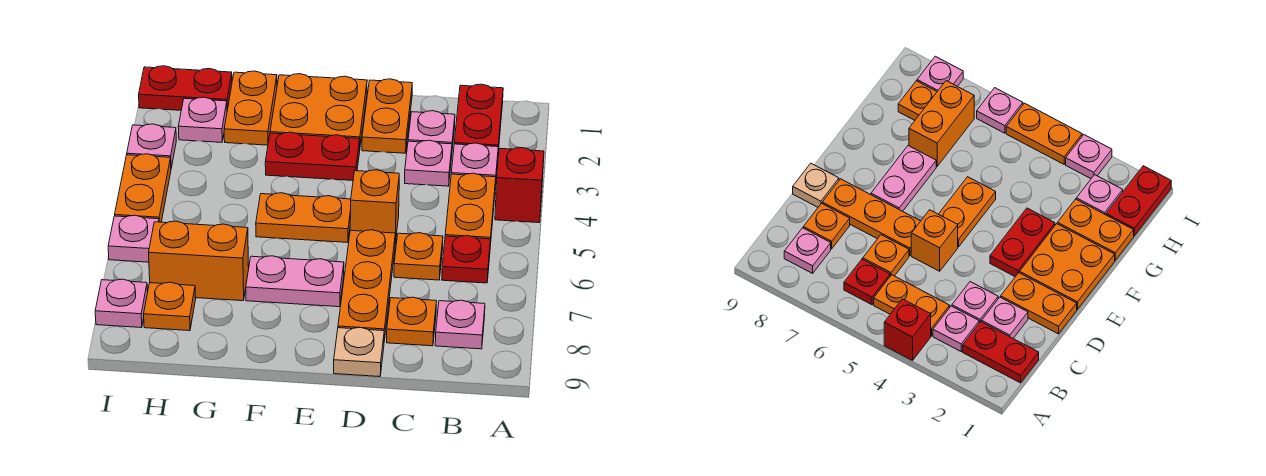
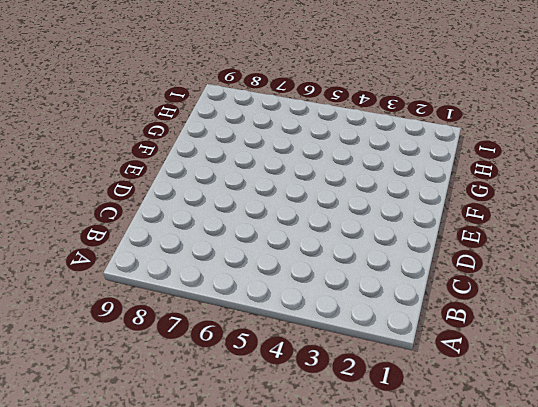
none -> red 1x1 brick [495,148,544,223]
none -> red 1x2 plate [454,84,503,151]
none -> pink 1x1 plate [451,143,498,186]

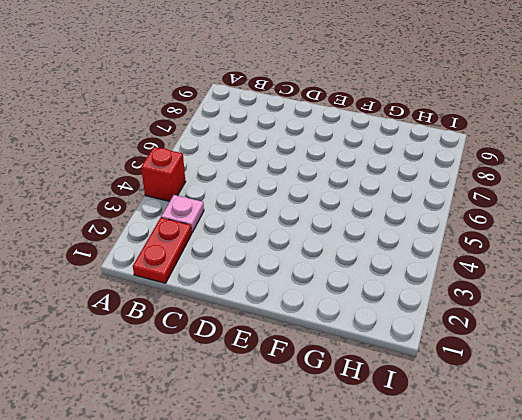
none -> orange 1x2 plate [445,173,496,246]
none -> red 1x1 plate [442,236,491,283]
none -> pink 1x1 plate [435,300,485,349]

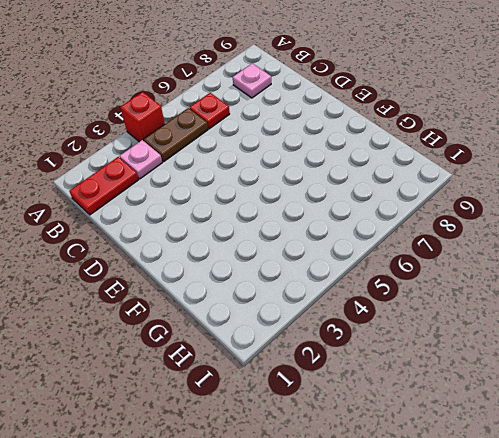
brown 1x2 plate [144,108,208,162] -> orange 1x2 plate [445,173,496,246]
none -> pink 1x1 plate [408,111,455,148]
none -> pink 1x1 plate [405,140,452,186]
none -> orange 1x1 plate [394,233,443,280]

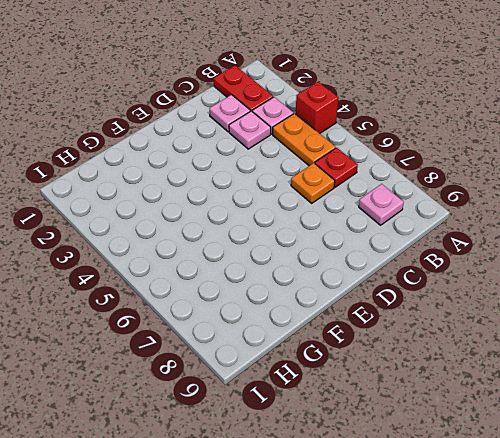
none -> orange 1x1 plate [387,297,436,346]
none -> orange 1x2 plate [362,79,412,153]
none -> orange 1x1 brick [350,170,399,243]

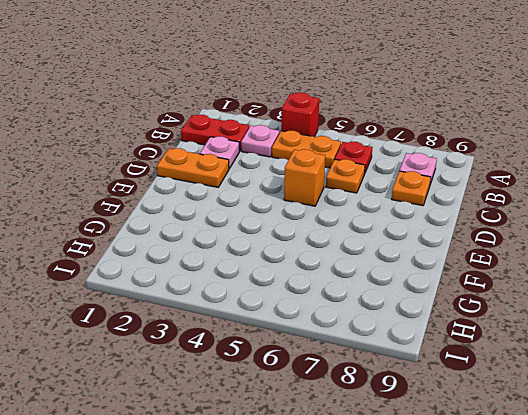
none -> pink 1x1 plate [405,140,452,186]
none -> orange 1x3 plate [338,230,395,340]
none -> tan 1x1 plate [334,328,384,377]

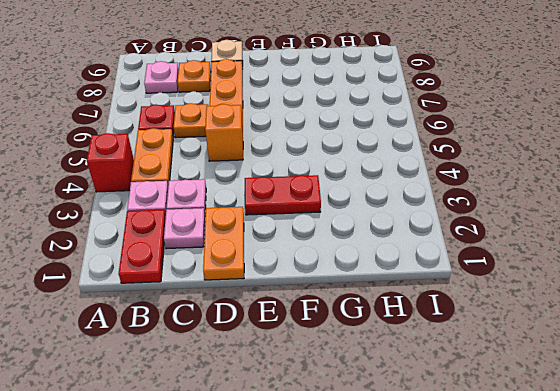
none -> orange 2x2 plate [270,74,367,145]
none -> orange 1x2 plate [256,193,351,242]
none -> pink 1x2 plate [246,256,344,307]

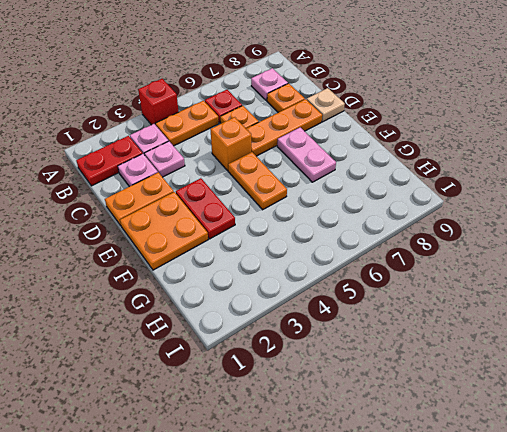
none -> orange 1x2 plate [224,71,277,145]
none -> orange 1x2 brick [149,221,249,301]
none -> red 1x2 plate [139,66,232,110]

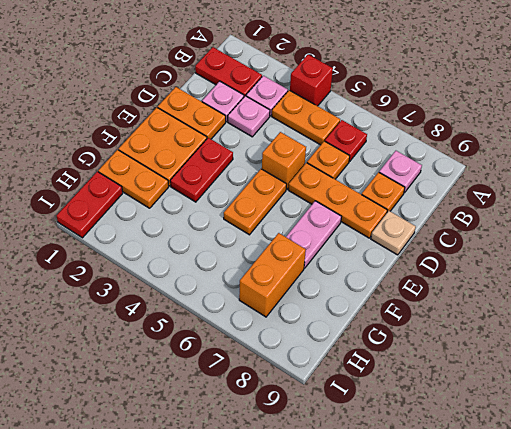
none -> pink 1x1 plate [178,97,227,142]
none -> orange 1x1 plate [144,282,196,331]
none -> pink 1x1 plate [127,124,176,168]

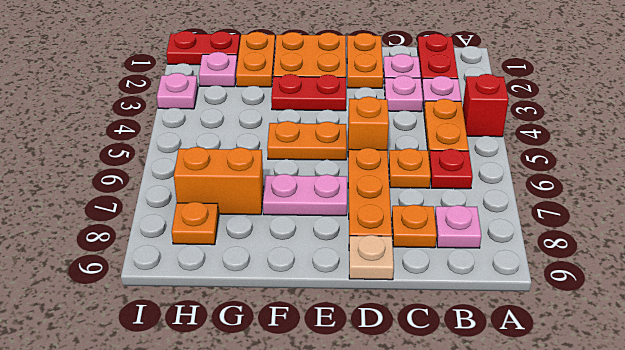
none -> orange 1x2 plate [115,154,171,222]
none -> pink 1x1 plate [108,215,159,262]
none -> pink 1x1 plate [95,279,148,328]

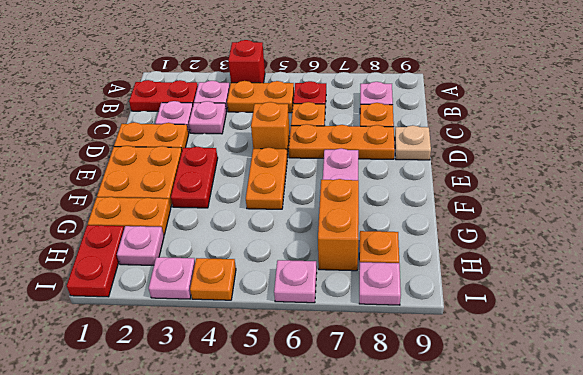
orange 1x1 plate [190,258,236,300] -> orange 1x2 plate [115,154,171,222]

